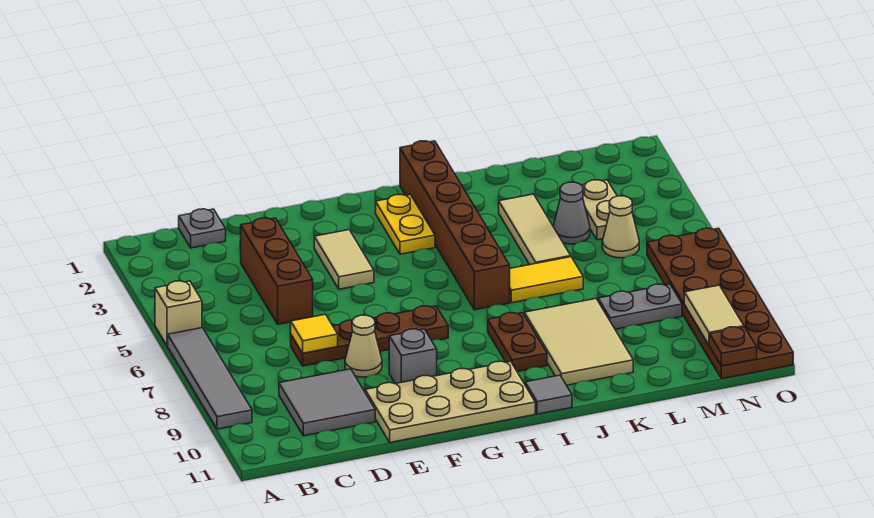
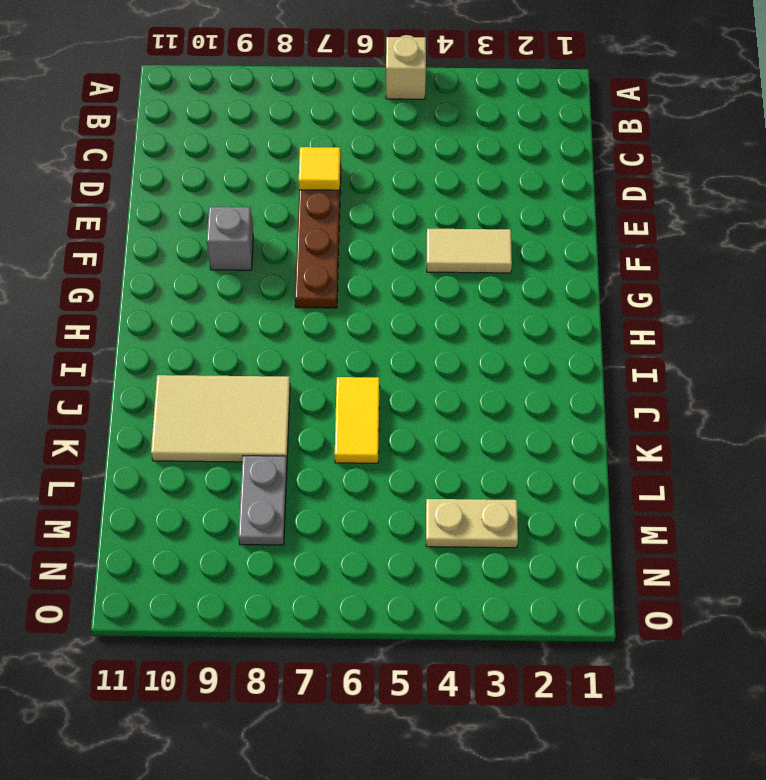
none -> grey 1x4 tile [168,328,252,429]
none -> grey 1x1 plate [179,209,226,248]
none -> grey 2x2 tile [279,369,375,436]

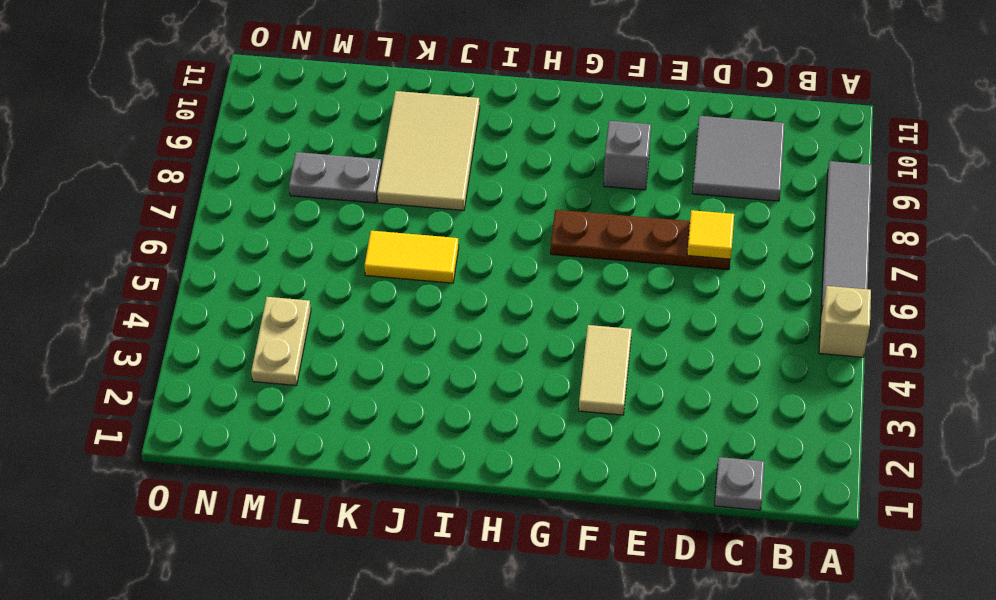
none -> brown 1x3 brick [241,218,313,324]
none -> tan 1x1 cone [345,315,382,377]
none -> tan 2x4 plate [365,361,535,442]

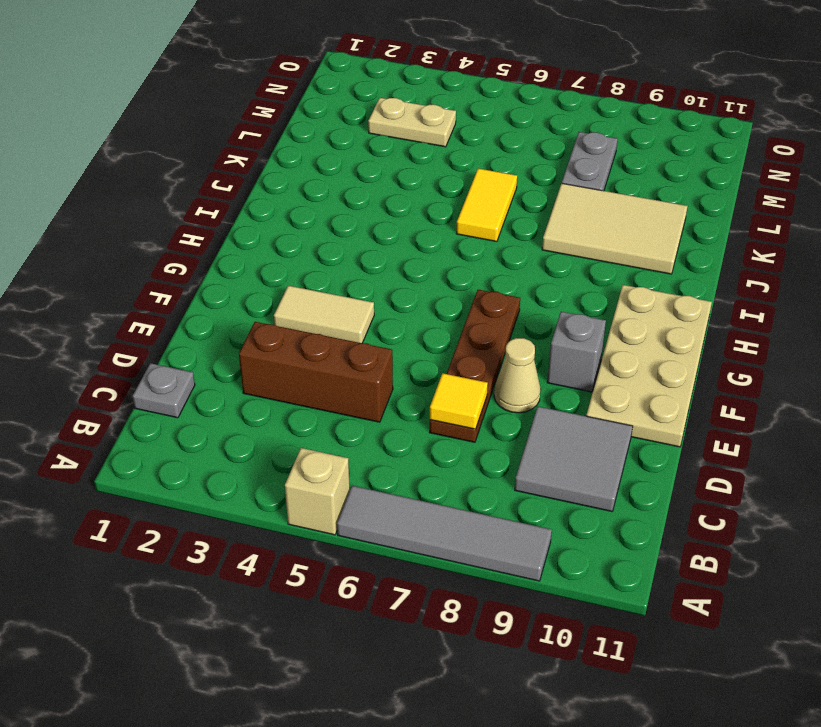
none -> yellow 1x2 plate [376,195,435,254]
none -> brown 1x6 brick [400,141,510,310]
none -> brown 1x2 plate [488,313,547,371]

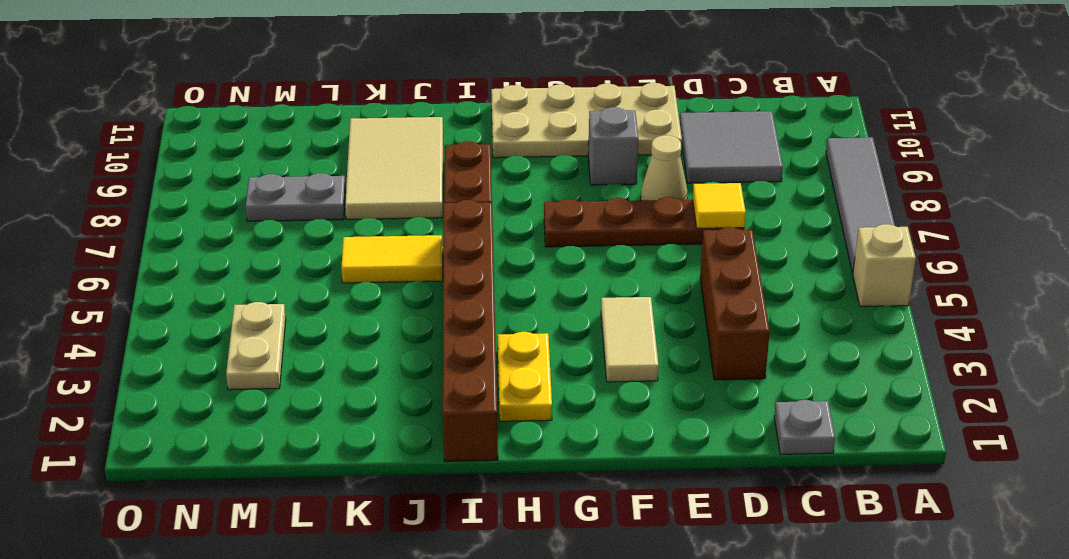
none -> grey 1x1 tile [525,375,572,414]
none -> tan 1x3 tile [499,194,571,265]
none -> grey 1x1 cone [553,182,590,244]

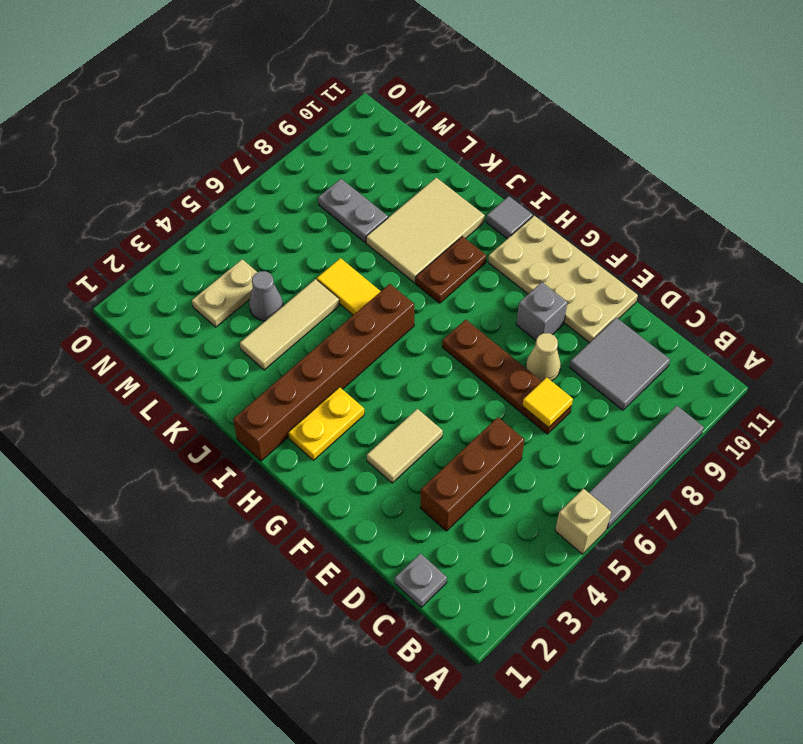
none -> tan 1x1 cone [602,196,639,258]
none -> brown 2x6 plate [647,228,793,379]
none -> tan 1x2 tile [684,285,744,345]

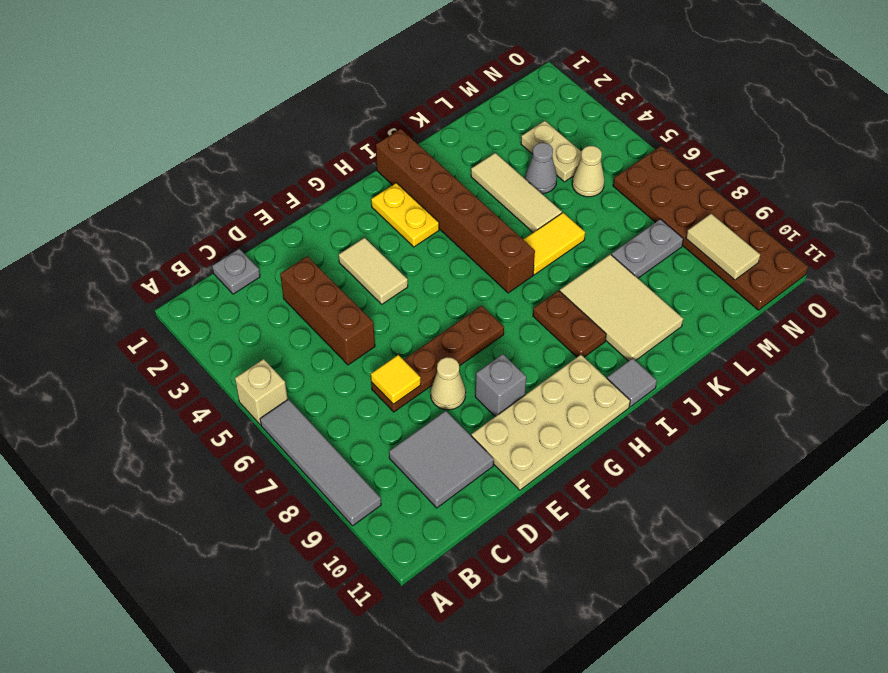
none -> brown 1x1 plate [709,327,757,366]

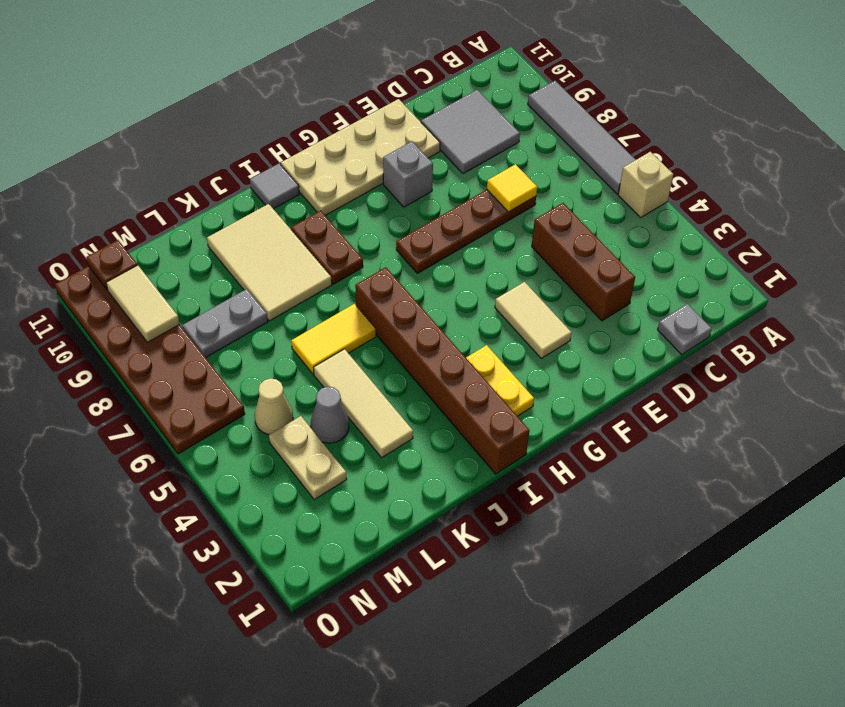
none -> tan 1x1 cone [345,315,382,377]

